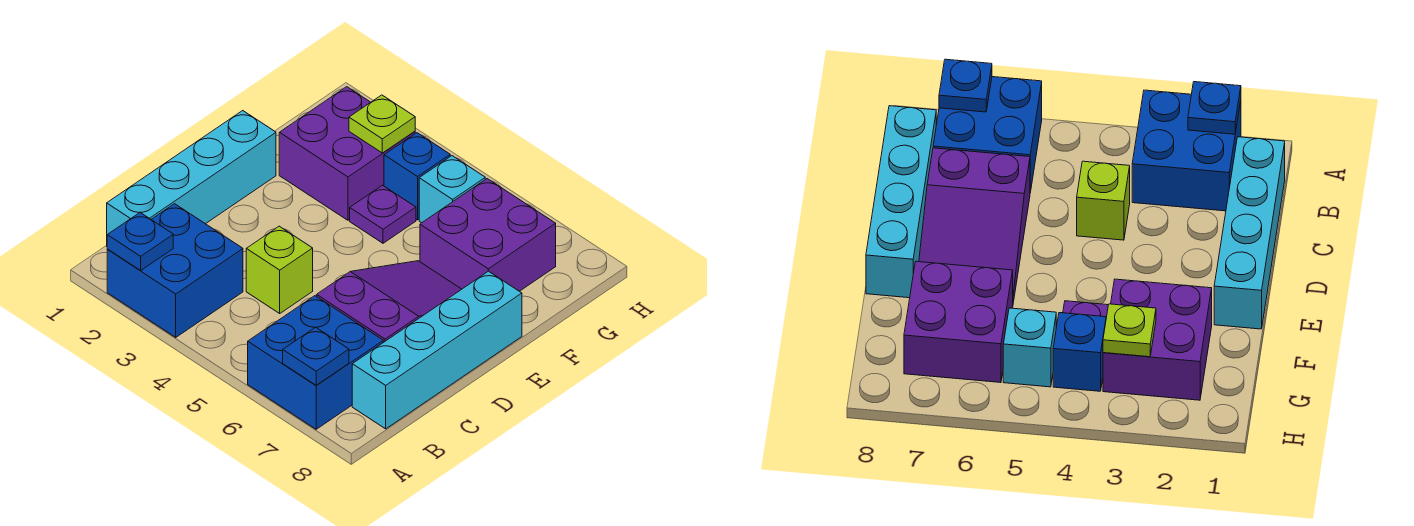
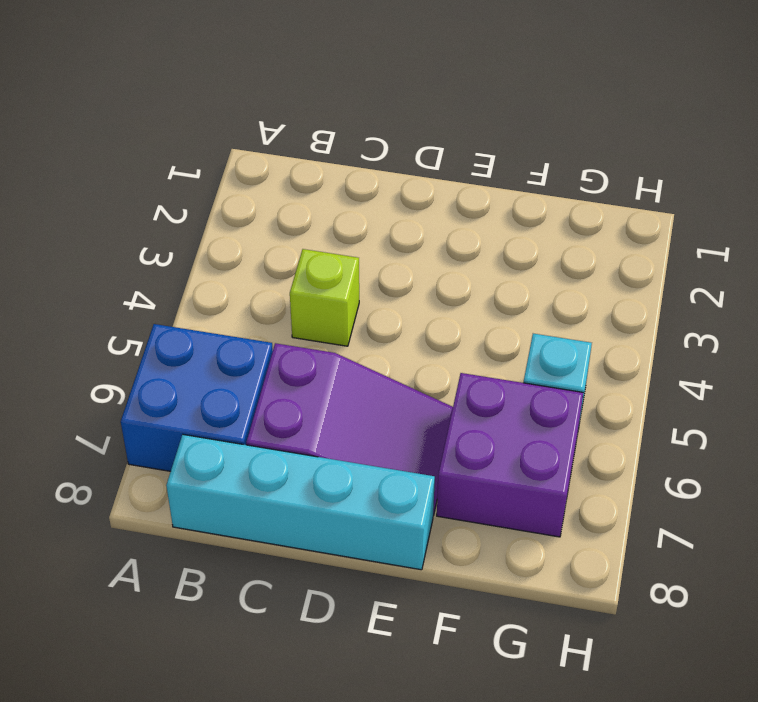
none -> blue 2x2 brick [107,204,243,337]
none -> cyan 1x4 brick [107,111,276,235]
none -> purple 2x2 brick [279,87,415,220]

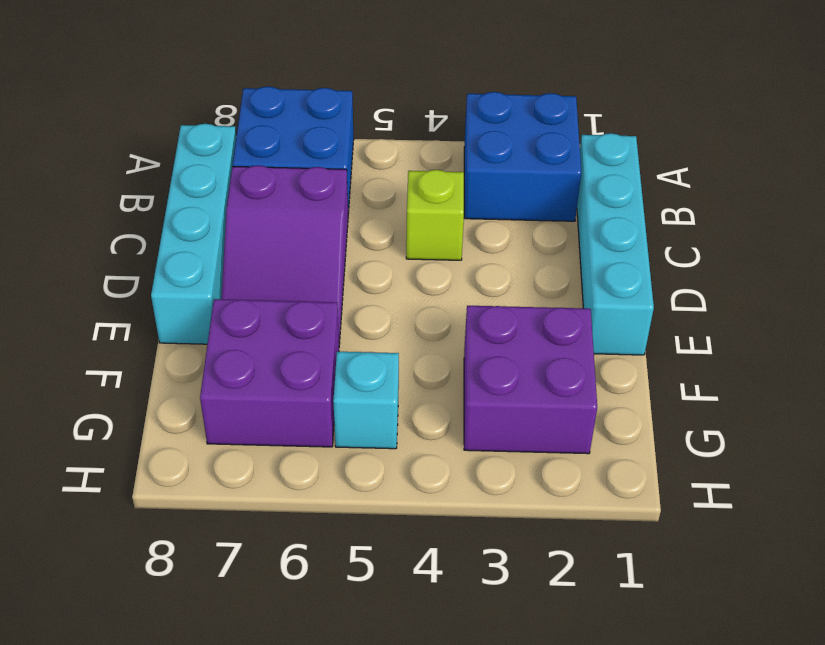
none -> purple 1x1 plate [350,185,416,243]
none -> blue 1x1 brick [384,133,450,220]
none -> blue 1x1 plate [107,213,173,271]

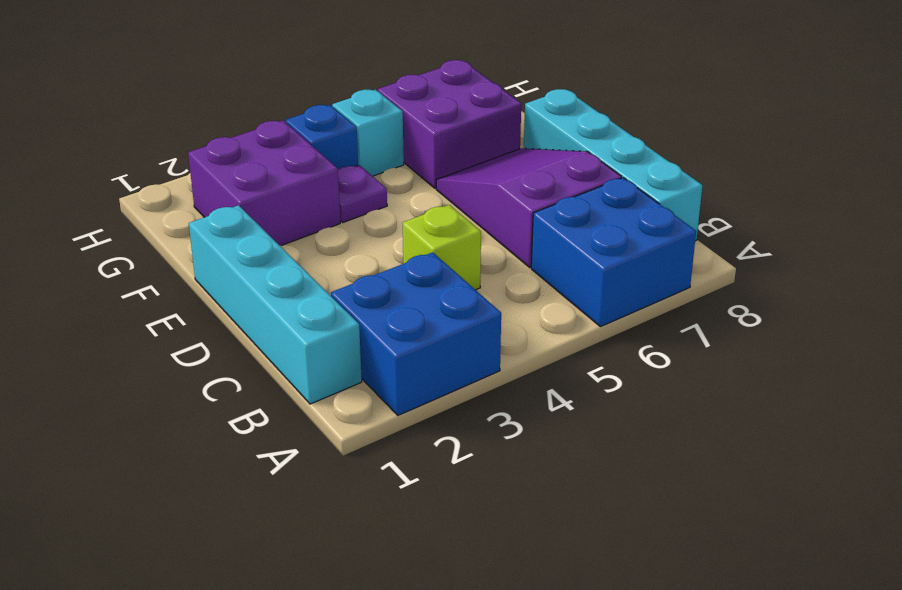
none -> blue 1x1 plate [107,213,173,271]
none -> blue 1x1 plate [283,327,349,385]
none -> lime 1x1 plate [349,95,415,153]

